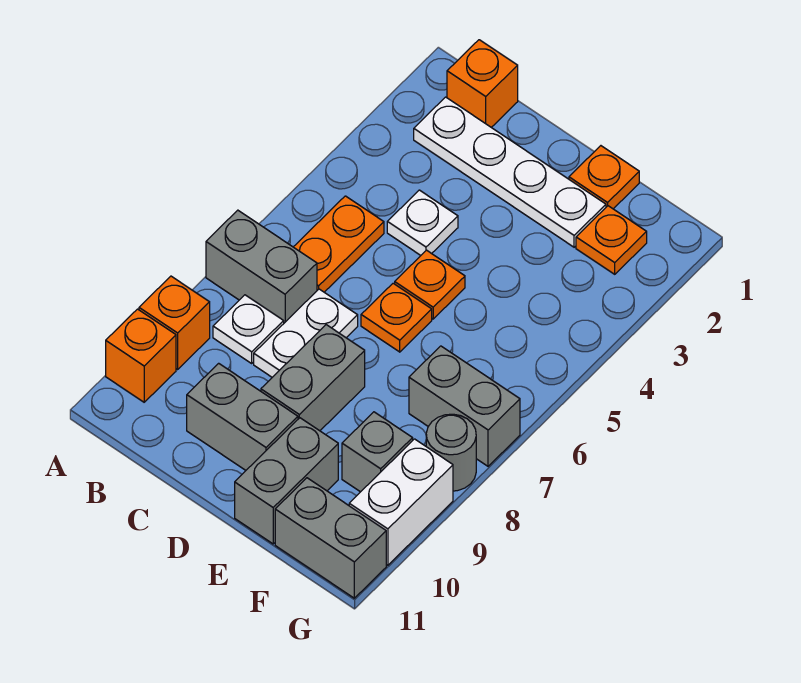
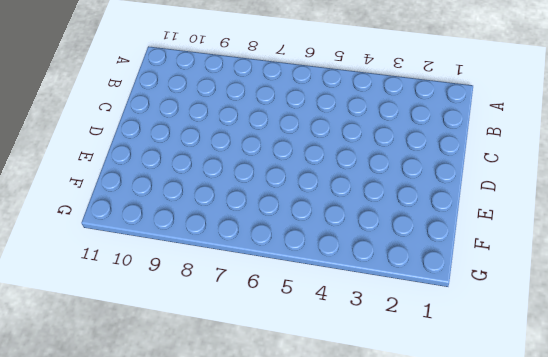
none -> grey 1x2 brick [206,210,317,323]
none -> orange 1x1 brick [139,276,210,369]
none -> orange 1x1 brick [106,309,176,402]

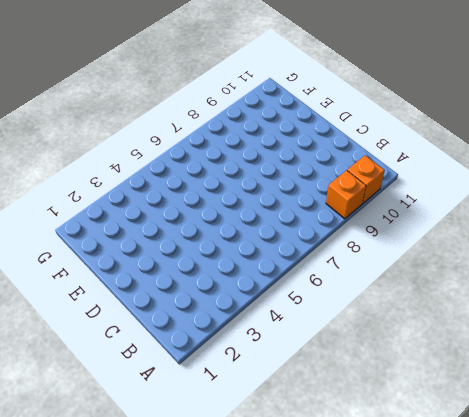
none -> grey 1x2 brick [206,210,317,323]
none -> orange 1x1 brick [447,40,518,127]
none -> white 1x4 plate [414,97,606,247]

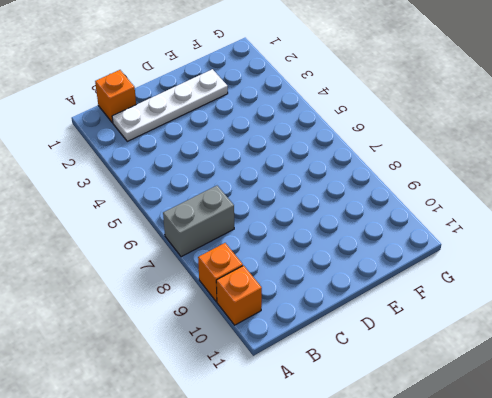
none -> orange 1x2 plate [294,196,384,292]
none -> white 1x1 plate [213,295,284,363]
none -> white 1x1 plate [387,190,458,255]

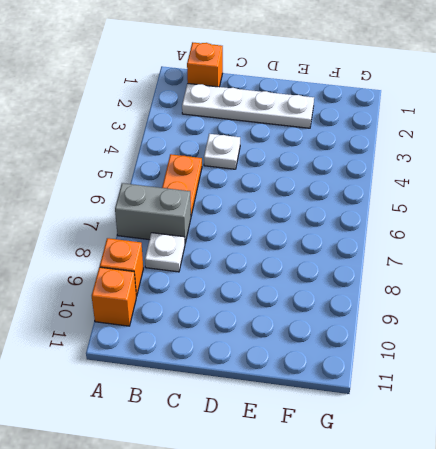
none -> white 1x2 plate [254,289,358,377]
none -> grey 1x2 brick [187,363,298,470]
none -> orange 1x1 plate [395,250,465,319]

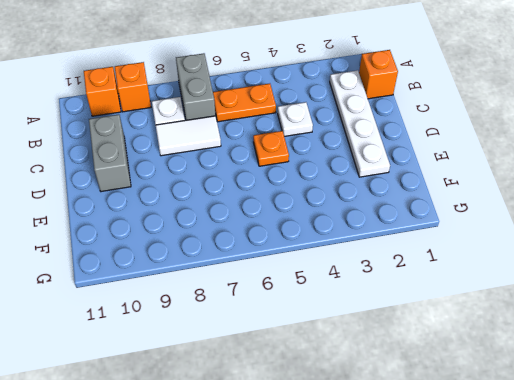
white 1x2 tile [156,116,221,156] -> white 1x2 plate [254,289,358,377]
none -> orange 1x1 plate [361,283,432,352]
none -> grey 1x2 brick [261,325,365,431]
none -> orange 1x1 plate [569,146,639,209]

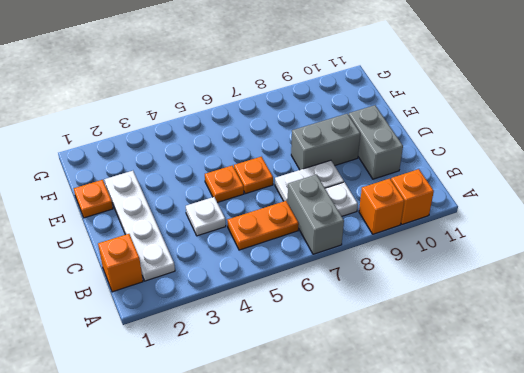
none -> grey 1x2 brick [235,418,338,544]
none -> orange 1x1 plate [576,206,647,274]
none -> grey 1x2 brick [409,346,520,466]

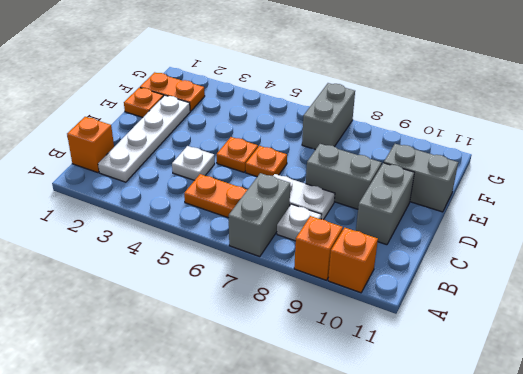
orange 1x2 plate [140,72,205,111] -> orange 1x1 plate [576,206,647,274]
none -> grey 1x1 brick [342,412,413,492]
none -> grey 1x2 brick [275,478,386,598]
none -> grey 1x1 round brick [426,414,476,491]

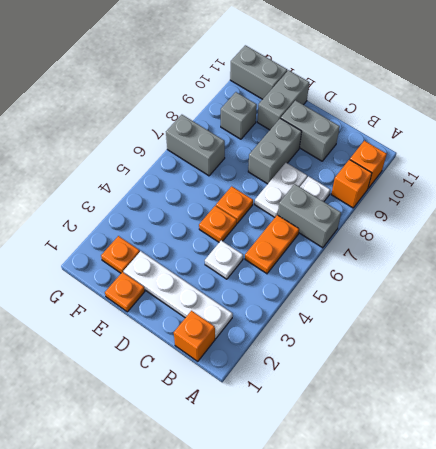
none -> grey 1x1 round brick [426,414,476,491]
none -> white 1x2 brick [349,439,453,565]

